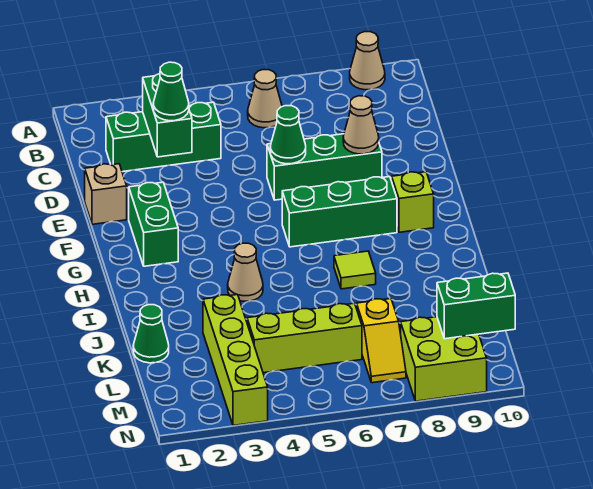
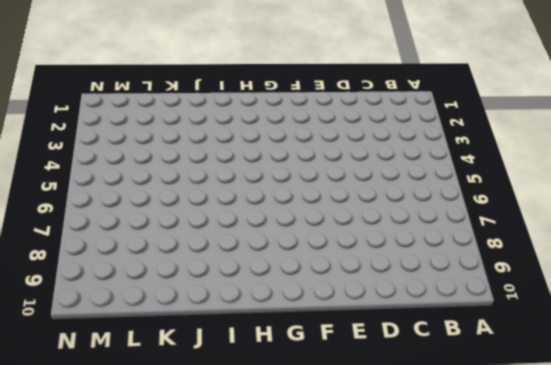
none -> tan 1x1 cone [350,32,385,90]
none -> tan 1x1 cone [248,70,282,128]
none -> green 1x3 brick [106,102,221,172]

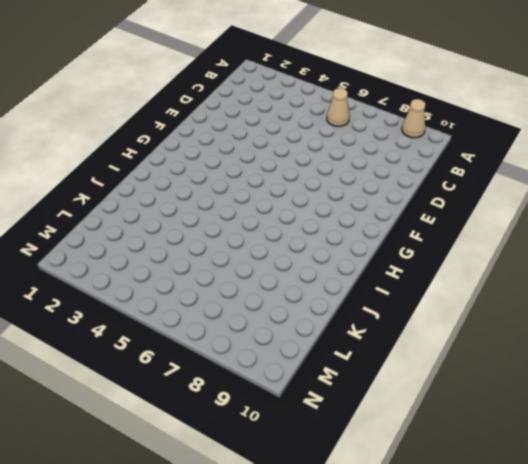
none -> green 1x3 brick [106,102,221,172]
none -> tan 1x1 brick [85,164,127,224]
none -> green 1x3 brick [267,134,382,200]

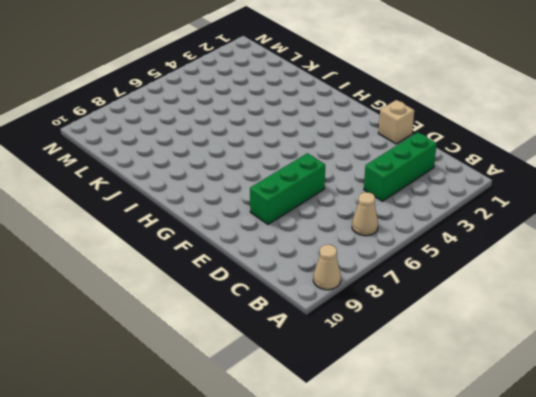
none -> green 1x2 brick [129,182,178,266]
none -> green 1x3 brick [282,177,397,247]
none -> lime 1x1 brick [392,172,434,232]

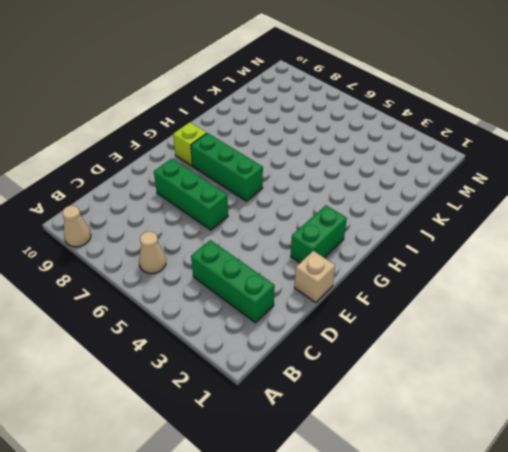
none -> tan 1x1 cone [228,243,263,301]
none -> lime 1x1 tile [334,251,376,289]
none -> green 1x1 cone [133,305,169,363]

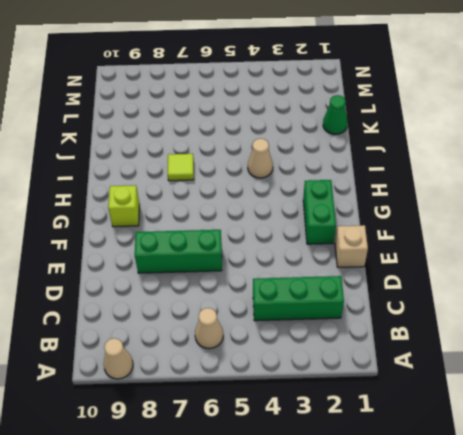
none -> green 1x3 brick [282,177,397,247]
none -> lime 1x4 brick [203,295,268,426]
none -> lime 1x3 brick [247,303,362,373]

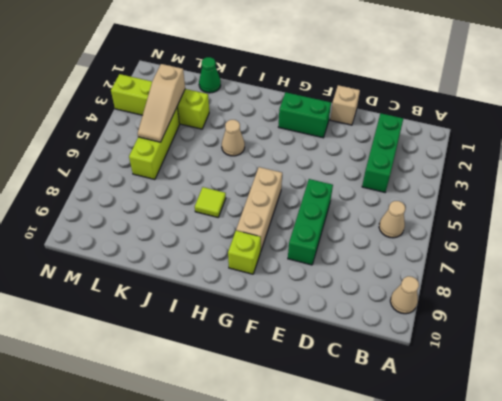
tan 1x3 brick [236,167,282,250] -> green 1x3 brick [282,177,397,247]
tan 1x3 slope [138,64,185,142] -> none
none -> yellow 1x2 slope [357,299,406,383]
none -> lime 2x2 brick [401,317,487,401]
none -> green 1x2 brick [143,74,192,157]

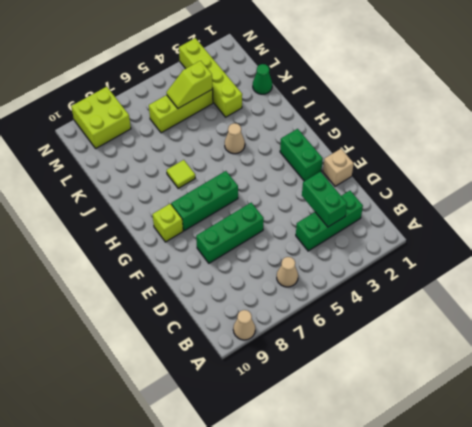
lime 1x2 slope [166,61,213,108] -> none
none -> yellow 1x2 slope [357,299,406,383]
none -> green 1x1 cone [270,106,306,164]
none -> tan 1x1 cone [343,96,379,154]

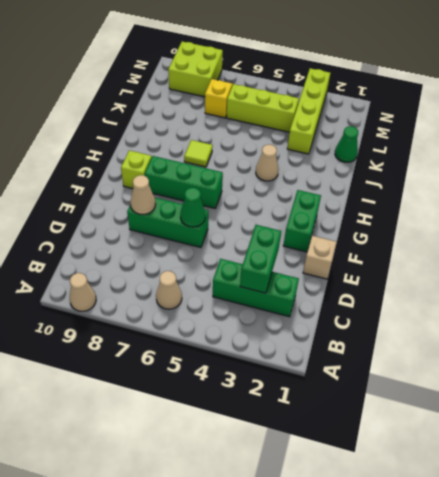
none -> green 1x2 brick [437,273,515,339]
none -> green 1x1 cone [153,62,189,121]

